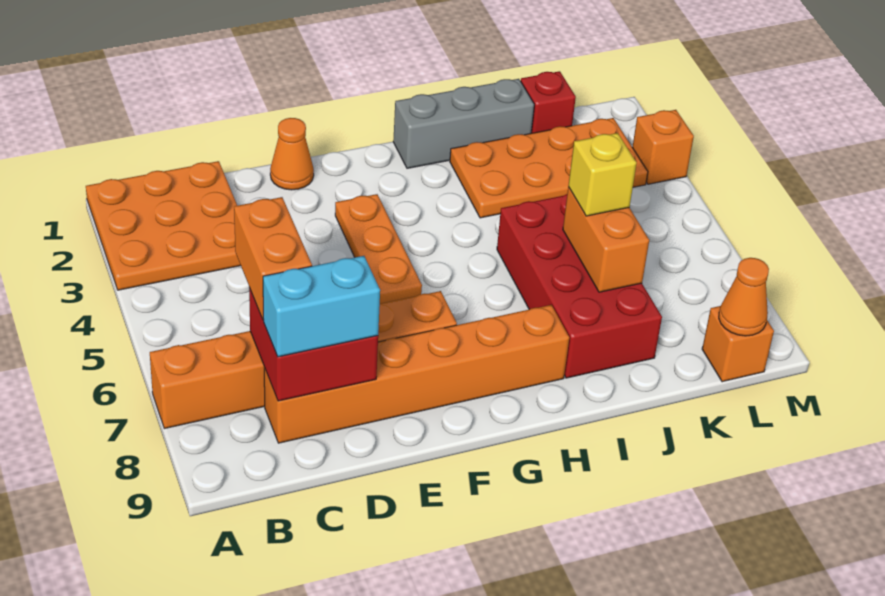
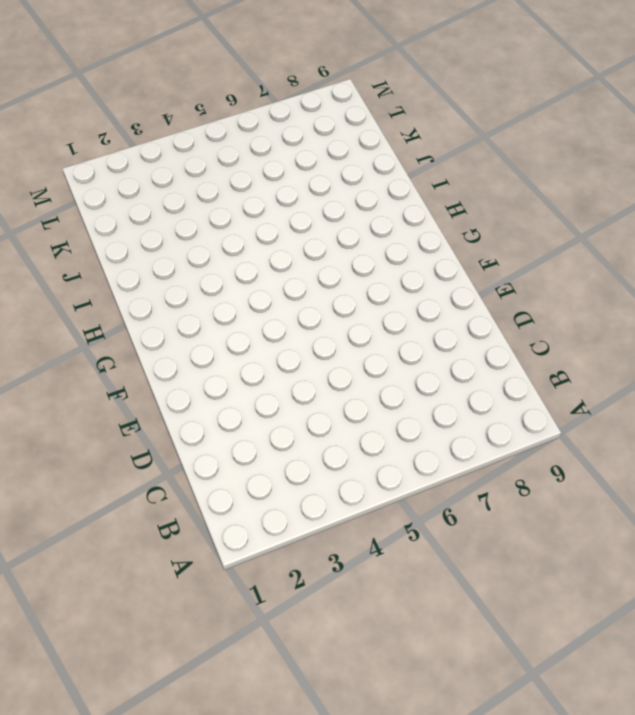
none -> orange 3x3 plate [86,161,241,290]
none -> orange 1x6 brick [150,291,457,429]
none -> orange 1x6 brick [264,305,569,443]

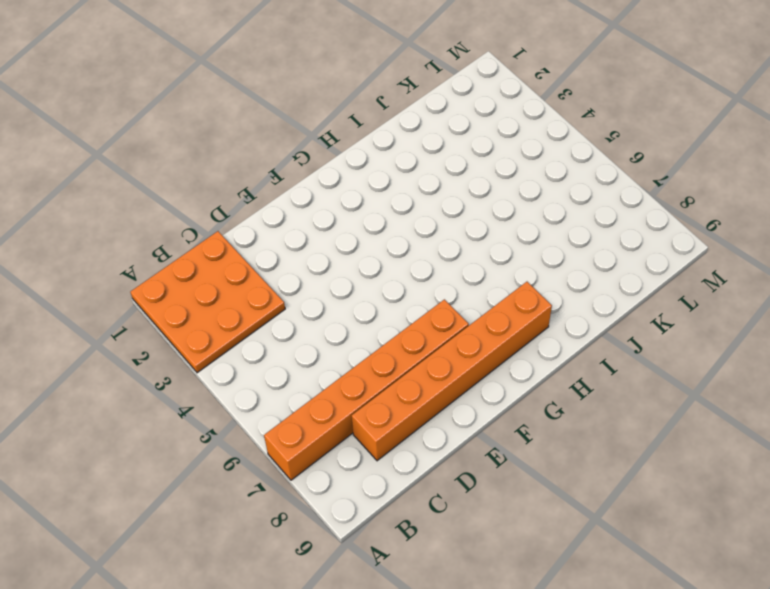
none -> orange 1x1 cone [270,118,314,190]
none -> orange 1x3 plate [335,194,422,304]
none -> grey 1x3 brick [393,79,534,168]

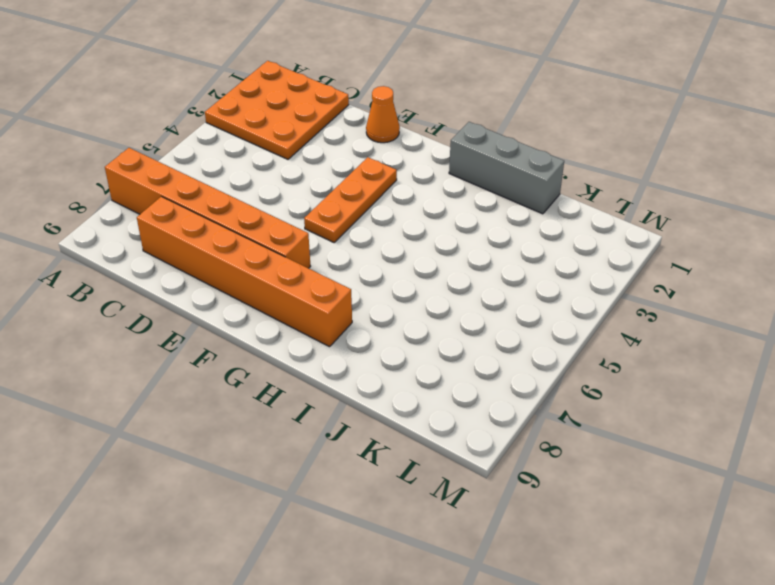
none -> orange 2x4 plate [450,118,648,218]
none -> red 2x4 brick [497,194,662,378]
none -> red 1x1 brick [521,71,576,133]

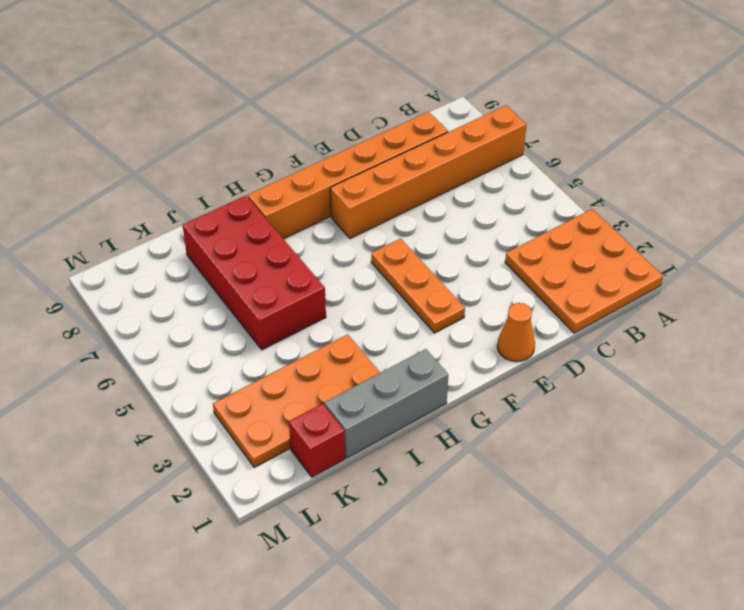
none -> orange 1x1 brick [702,306,774,382]
none -> orange 1x1 brick [632,110,694,184]
none -> red 2x2 brick [249,288,378,401]

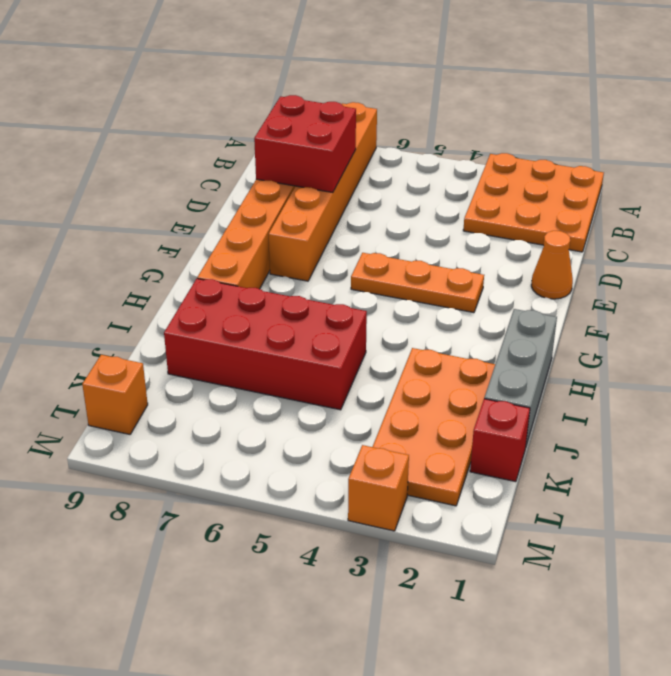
none -> orange 1x2 brick [563,187,649,292]
none -> orange 1x1 cone [719,258,769,336]
none -> orange 1x2 brick [234,197,312,320]

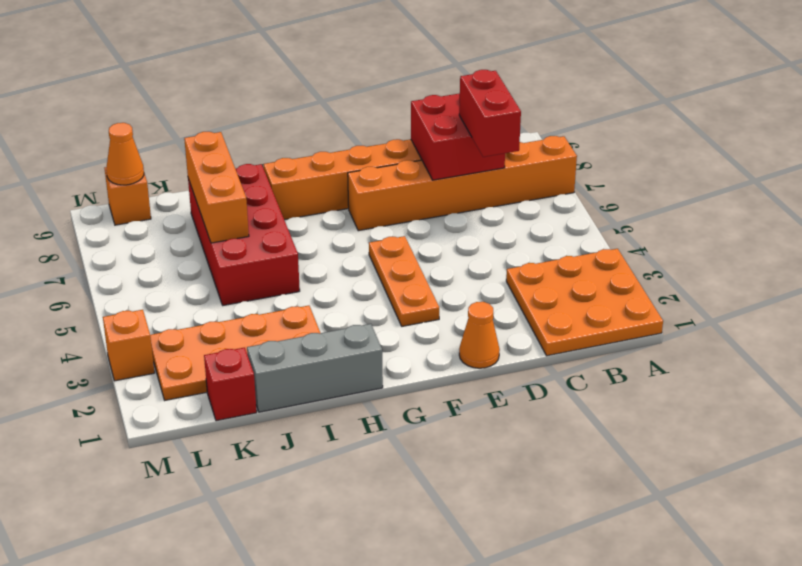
red 1x2 brick [459,70,521,157] -> orange 1x2 brick [234,197,312,320]
orange 1x3 brick [184,132,249,243] -> orange 1x2 brick [563,187,649,292]
none -> cyan 1x2 brick [263,256,380,357]
none -> yellow 1x1 brick [568,133,637,216]

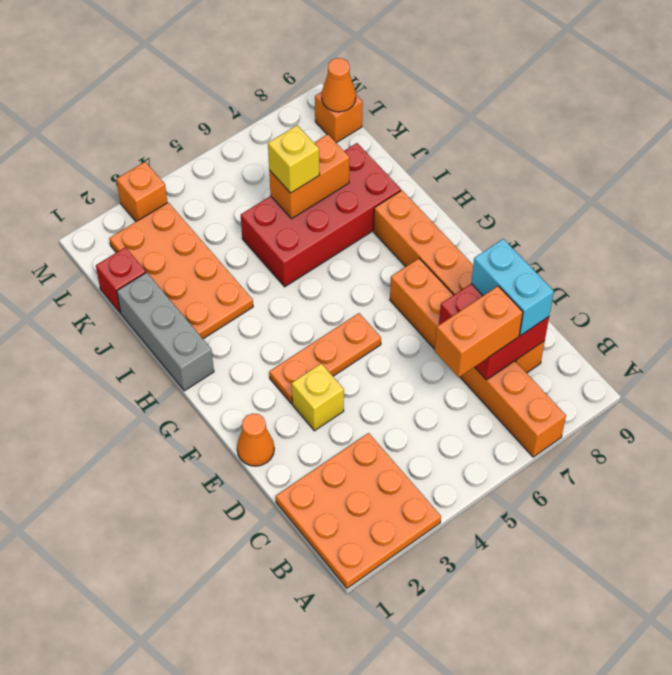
yellow 1x1 brick [292,363,344,431] -> none

